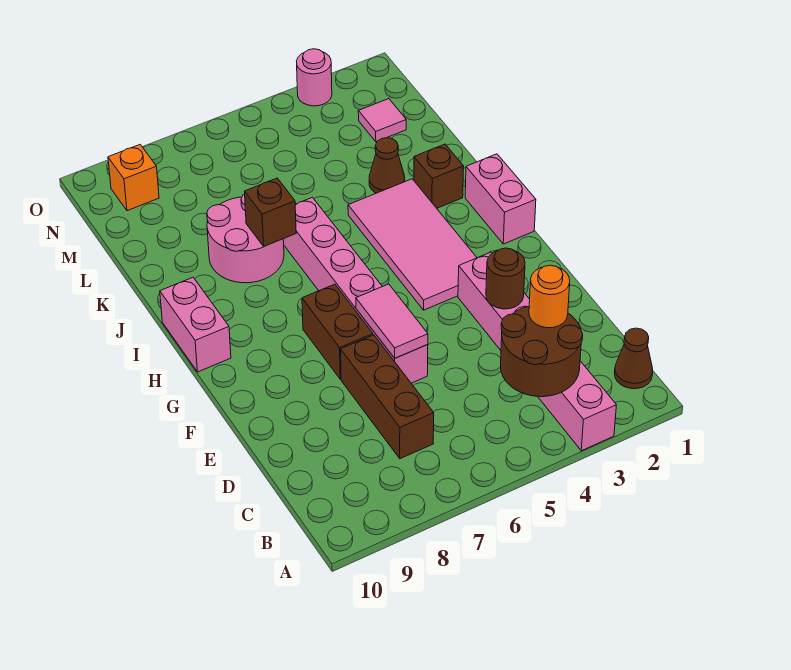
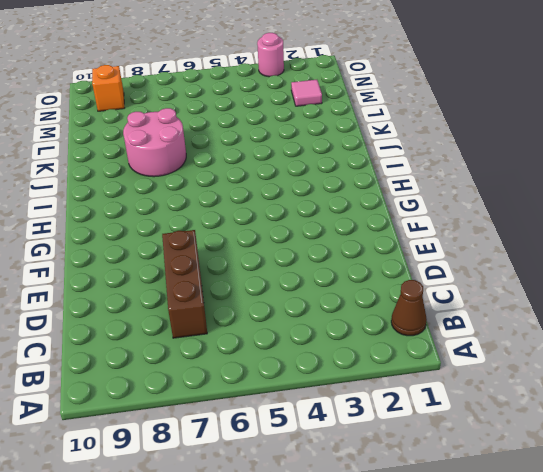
none -> pink 1x6 brick [458,252,616,451]
none -> pink 1x6 brick [283,197,428,383]
none -> brown 1x2 brick [302,284,373,379]

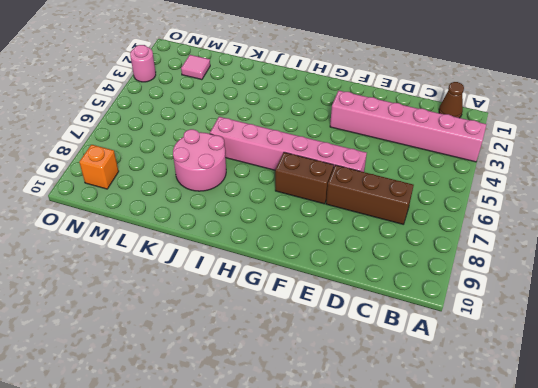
none -> pink 2x4 tile [348,179,477,310]
none -> pink 1x2 brick [465,154,536,244]
none -> pink 1x2 brick [160,277,231,372]

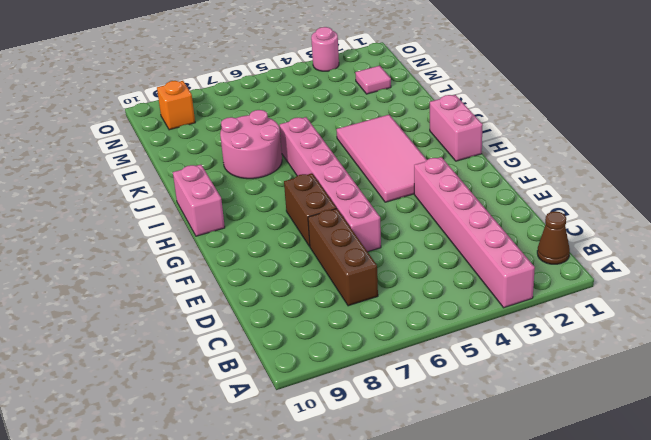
none -> brown 1x1 brick [414,144,464,208]
none -> brown 1x1 cone [369,138,405,193]
none -> brown 2x2 round brick [501,307,583,397]

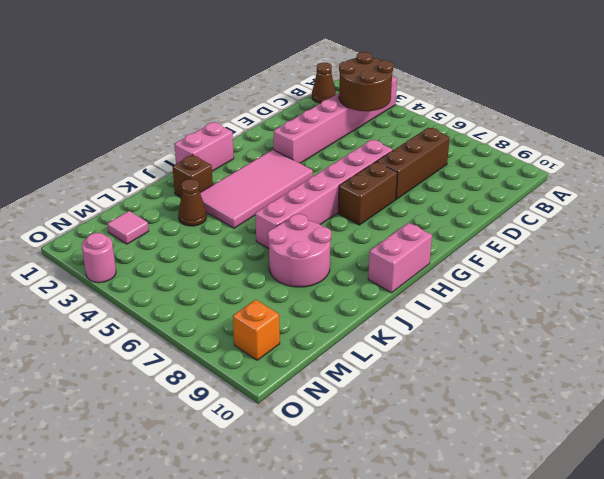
none -> brown 1x1 round brick [486,248,525,309]
none -> pink 1x2 tile [356,284,428,358]
none -> brown 1x1 brick [245,178,296,246]

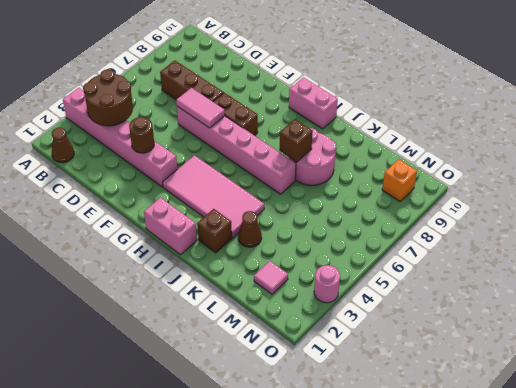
none -> orange 1x1 round brick [529,265,570,328]

